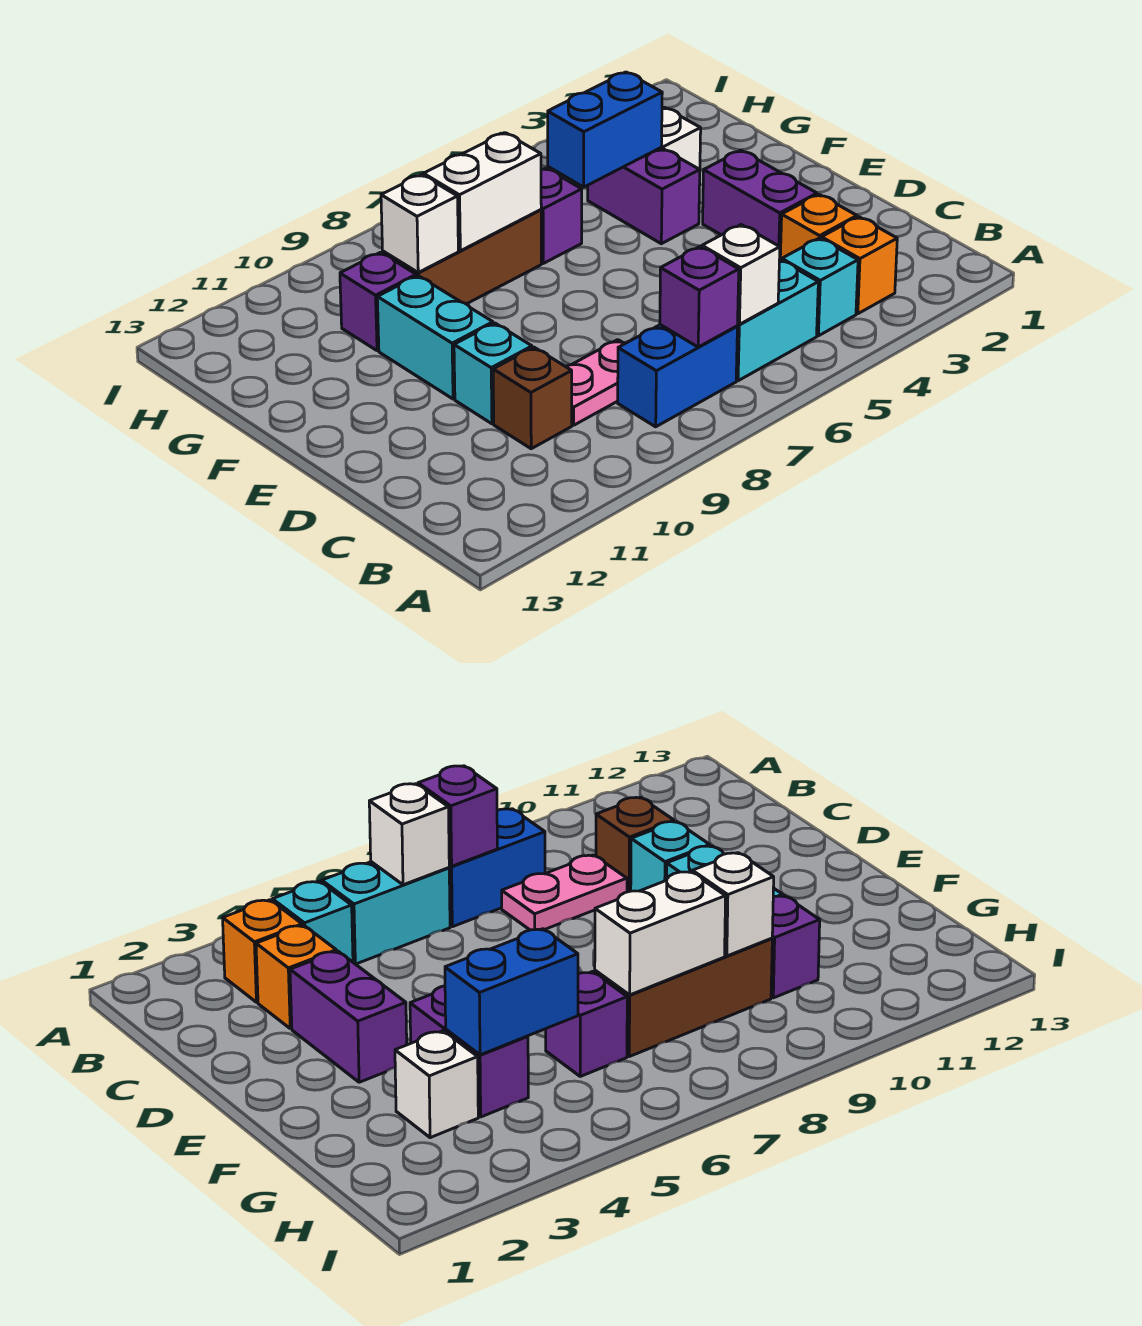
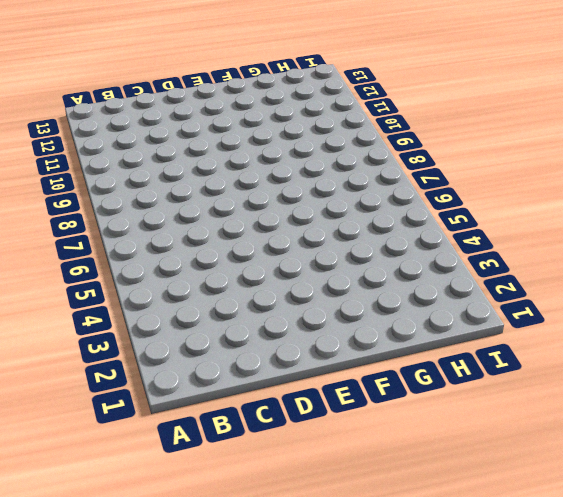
none -> orange 1x1 brick [821,217,897,314]
none -> cyan 1x1 brick [782,238,858,336]
none -> cyan 1x2 brick [736,260,818,381]

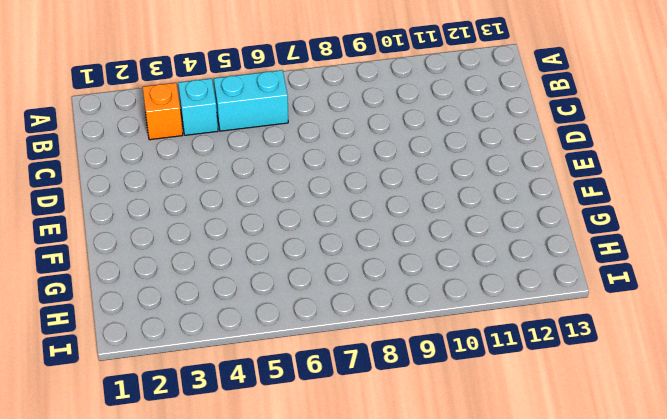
none -> blue 1x2 brick [618,325,737,427]
none -> orange 1x1 brick [780,194,857,260]
none -> pink 1x2 plate [566,340,625,425]

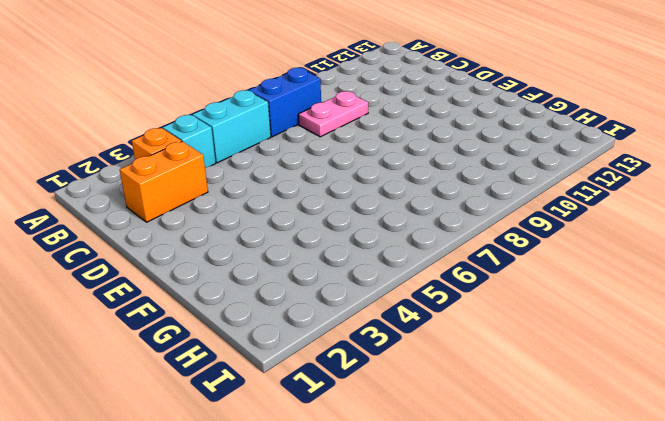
orange 1x2 brick [120,141,208,222] -> orange 1x1 brick [780,194,857,260]
none -> brown 1x1 brick [493,347,572,449]
none -> purple 1x2 brick [703,150,817,255]
none -> cyan 1x1 brick [454,323,532,424]

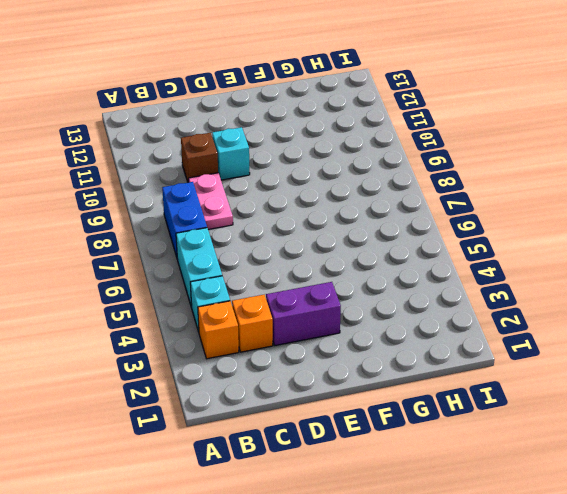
none -> cyan 1x2 brick [377,276,493,399]
none -> purple 1x2 brick [588,148,700,244]
none -> white 1x1 brick [661,107,701,170]

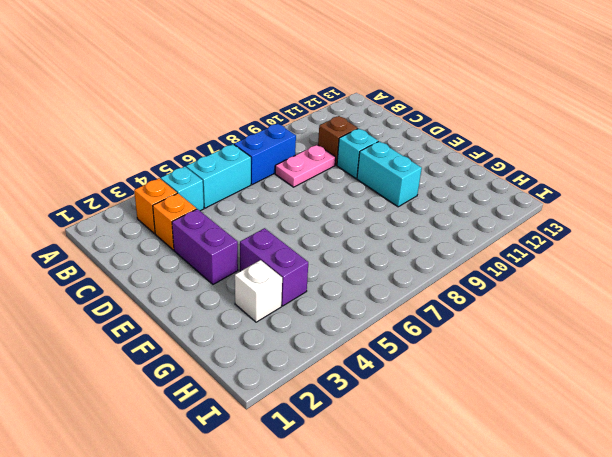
none -> purple 1x1 brick [541,168,582,263]
none -> brown 1x3 brick [383,210,541,304]
none -> purple 1x1 brick [340,252,416,351]

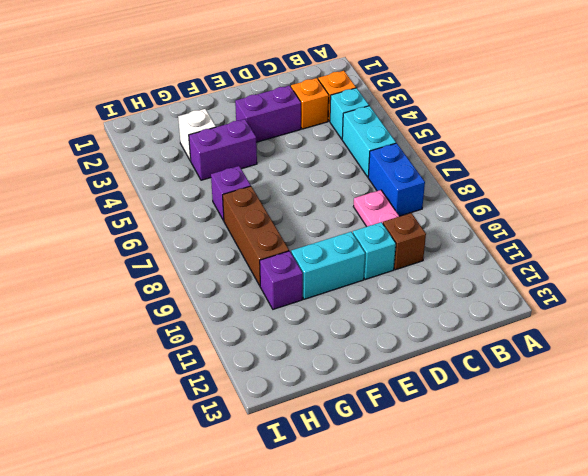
none -> white 1x1 brick [702,225,780,324]
none -> purple 1x1 brick [660,247,739,347]
none -> blue 1x2 brick [548,72,662,187]

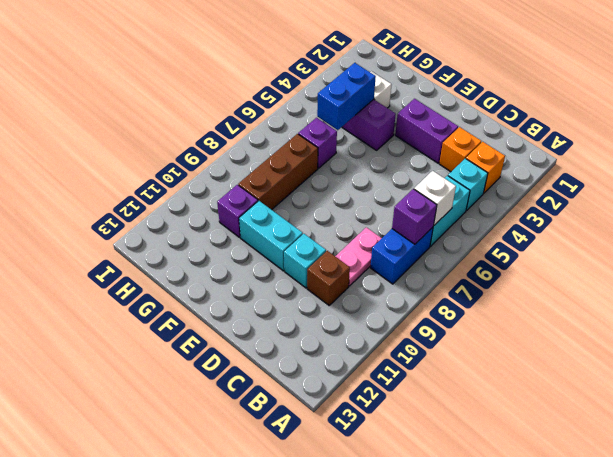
none -> white 1x2 brick [424,133,541,251]
none -> white 1x1 brick [381,175,458,272]

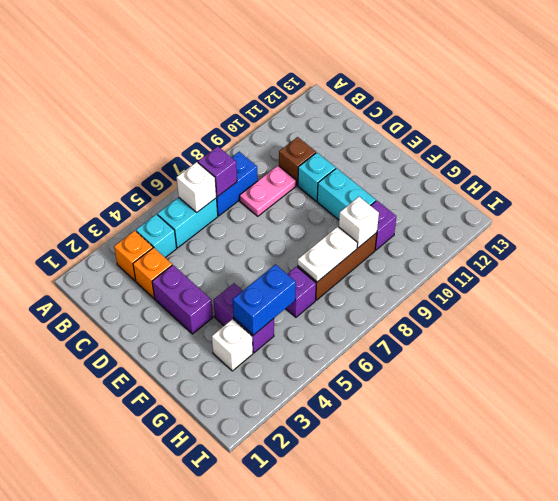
white 1x2 plate [298,226,358,282] -> white 1x2 brick [424,133,541,251]

